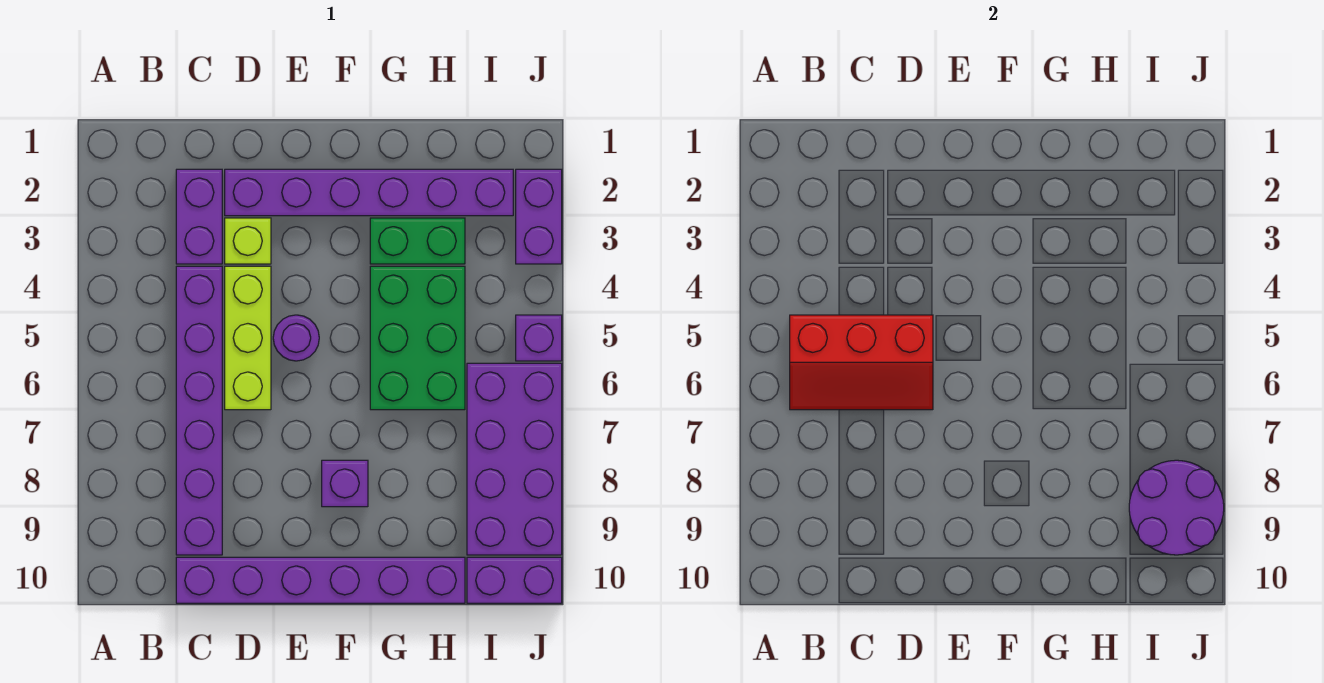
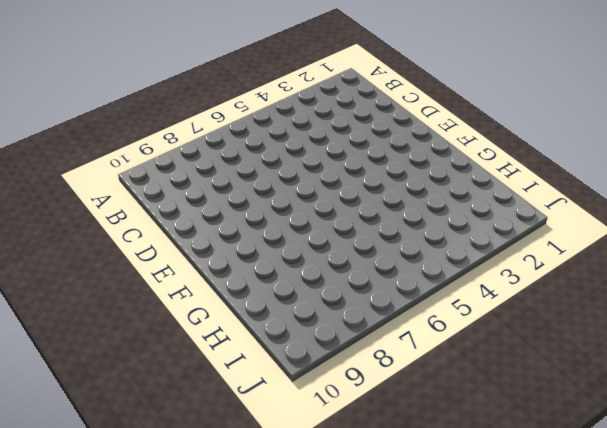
none -> purple 1x2 brick [176,169,222,264]
none -> purple 1x6 brick [176,266,222,555]
none -> purple 1x6 brick [176,557,465,603]

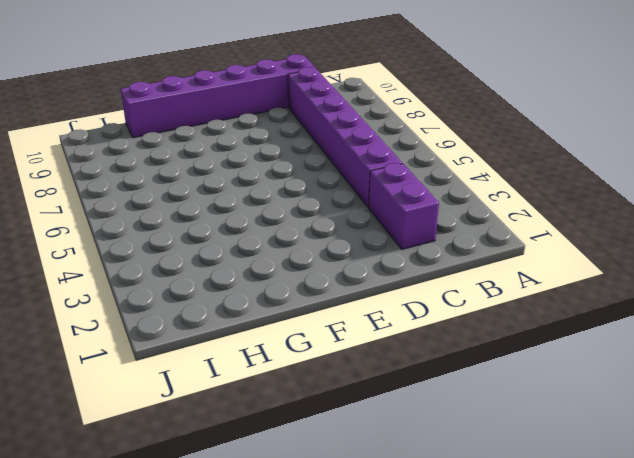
none -> purple 1x6 brick [225,169,513,216]
none -> lime 1x1 brick [225,218,271,264]
none -> lime 1x3 brick [225,266,271,410]

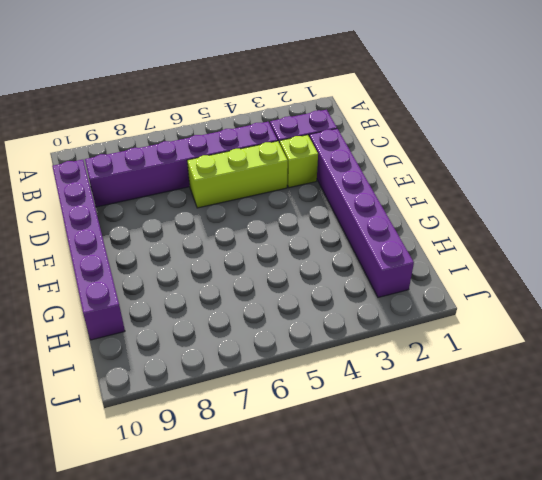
none -> purple 1x1 round brick [273,315,319,361]
none -> purple 1x1 brick [322,460,368,507]
none -> green 1x2 brick [370,218,465,264]

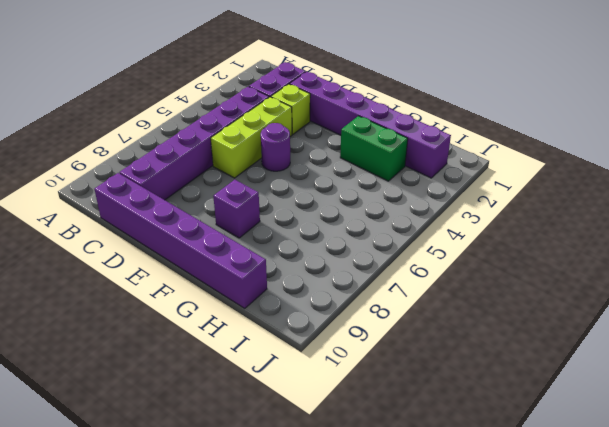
none -> green 2x3 brick [370,266,465,410]
none -> purple 2x4 brick [467,363,562,555]
none -> purple 1x2 brick [467,557,562,603]

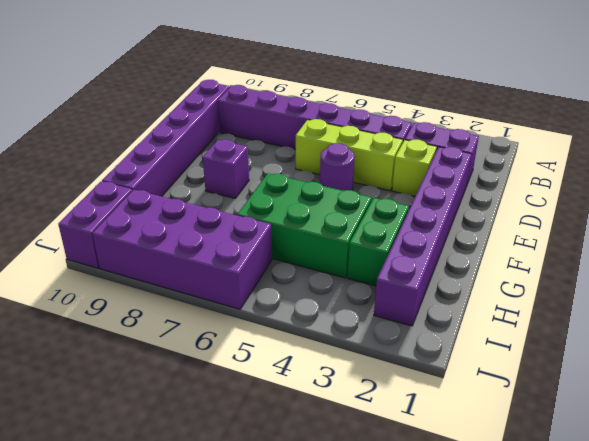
none -> purple 1x2 brick [516,169,562,264]
none -> purple 1x1 brick [516,315,562,361]
none -> red 2x3 slope [790,315,933,410]

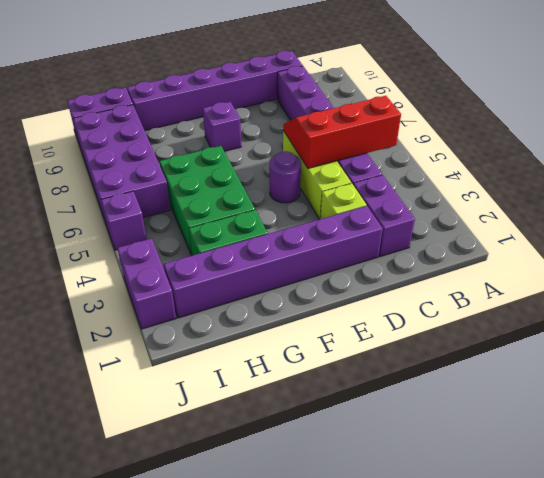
none -> purple 2x2 round brick [1129,460,1224,555]

